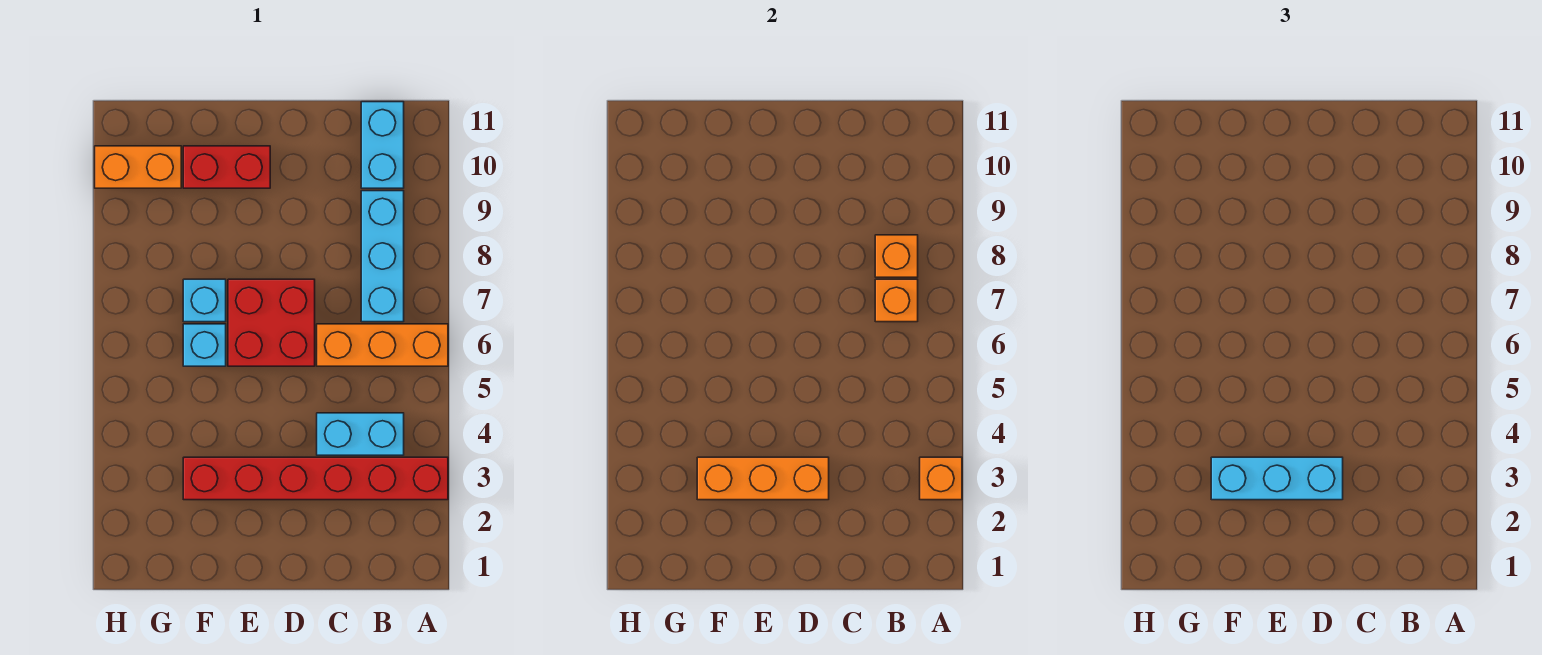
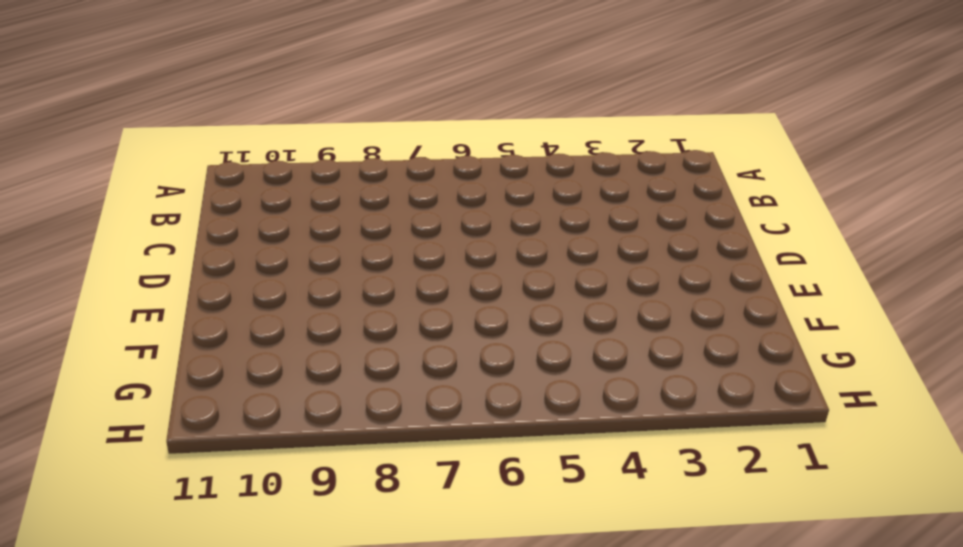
none -> red 1x6 brick [183,457,448,500]
none -> orange 1x3 brick [317,324,448,366]
none -> cyan 1x2 brick [317,413,404,455]

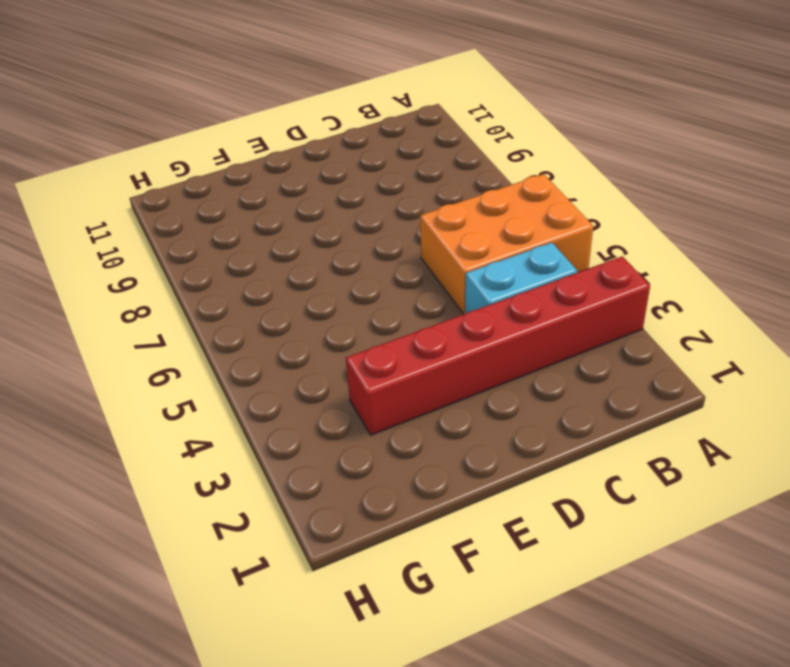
orange 2x3 brick [420,174,593,314] -> orange 1x3 brick [317,324,448,366]
none -> cyan 1x3 brick [361,191,404,322]
none -> cyan 1x2 brick [361,102,404,188]
none -> red 2x2 brick [228,279,315,366]

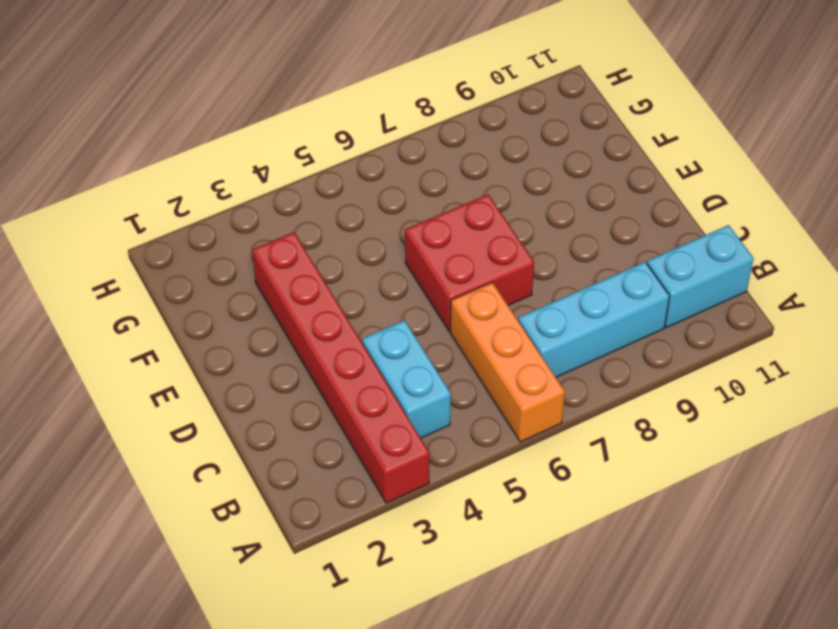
none -> red 1x2 brick [183,146,270,188]
none -> cyan 1x1 brick [183,324,226,366]
none -> cyan 1x1 brick [183,279,226,322]

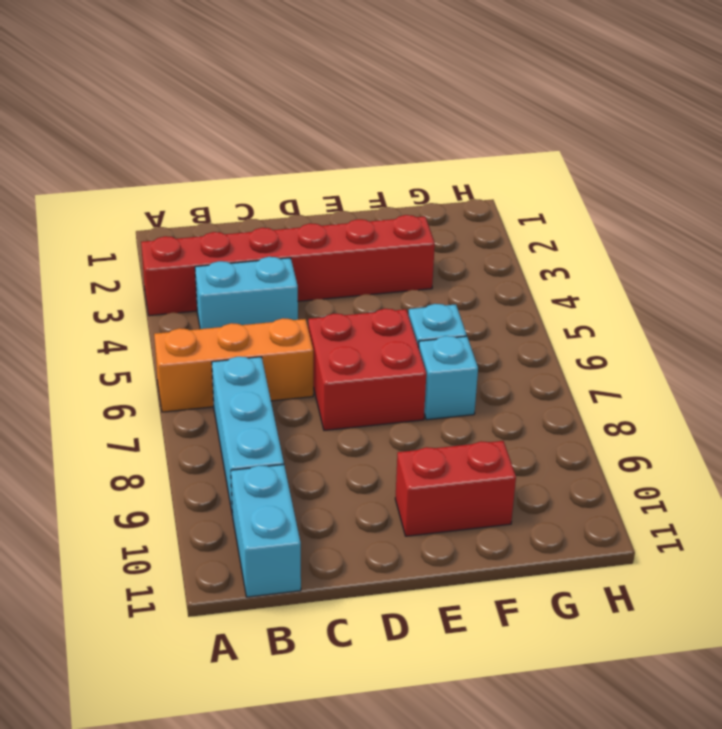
none -> orange 1x2 brick [95,146,181,188]
none -> orange 1x1 brick [920,457,962,500]
none -> orange 1x1 brick [875,279,918,322]

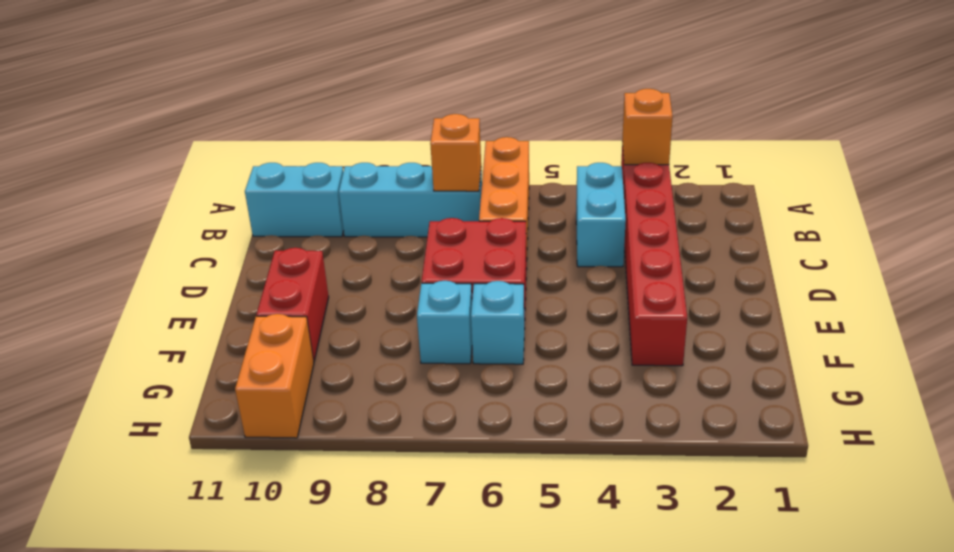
none -> orange 1x1 brick [875,235,918,277]
none -> orange 1x3 brick [697,457,829,500]
none -> cyan 1x3 brick [1211,457,1343,500]

